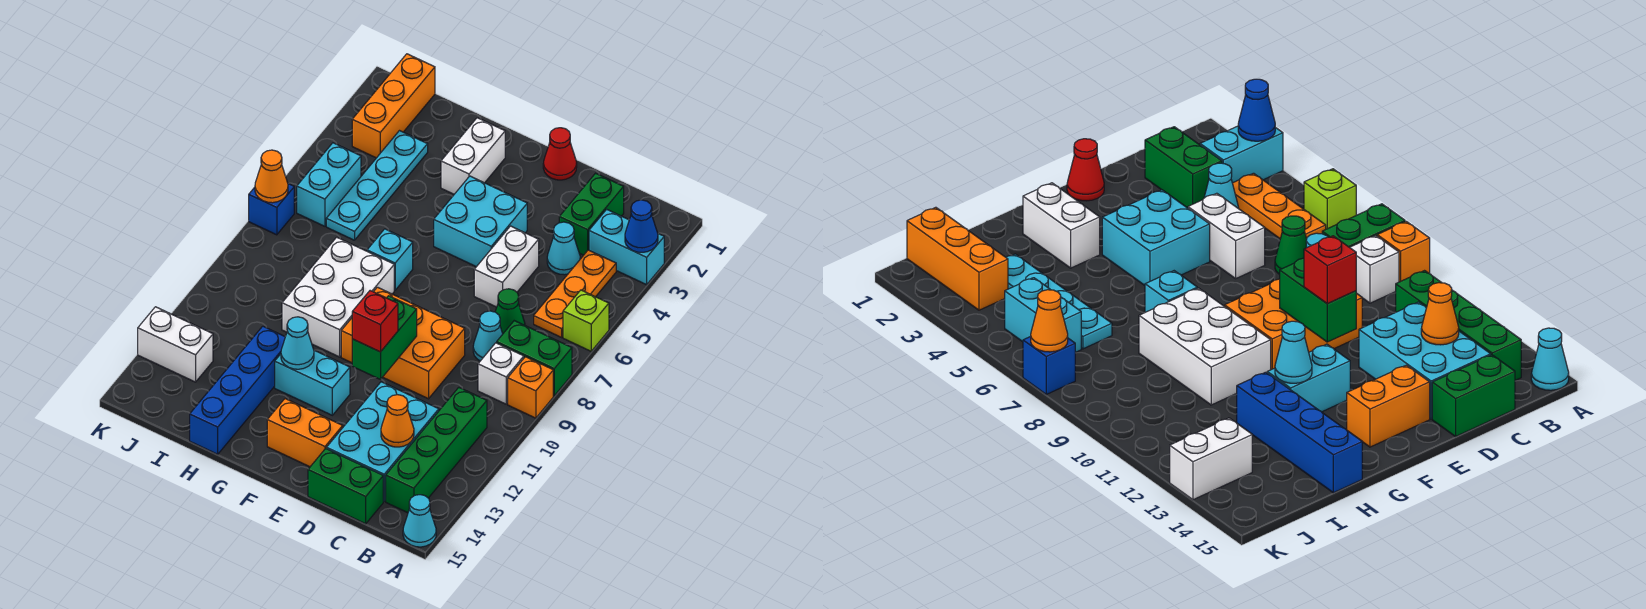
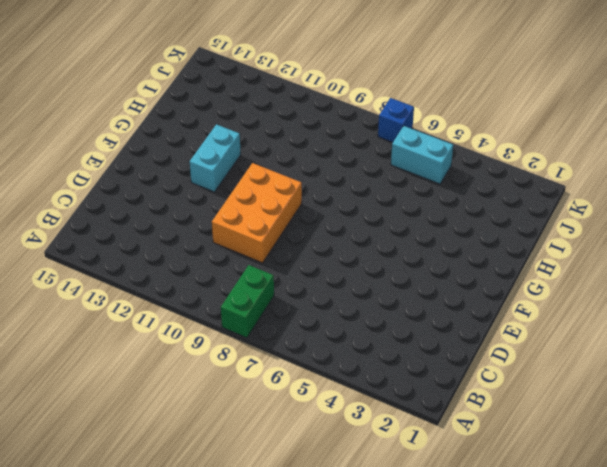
none -> cyan 1x2 brick [589,209,664,285]
none -> lime 1x1 brick [563,290,609,351]
none -> orange 1x1 brick [508,357,553,418]
none -> cyan 1x1 cone [403,495,436,547]

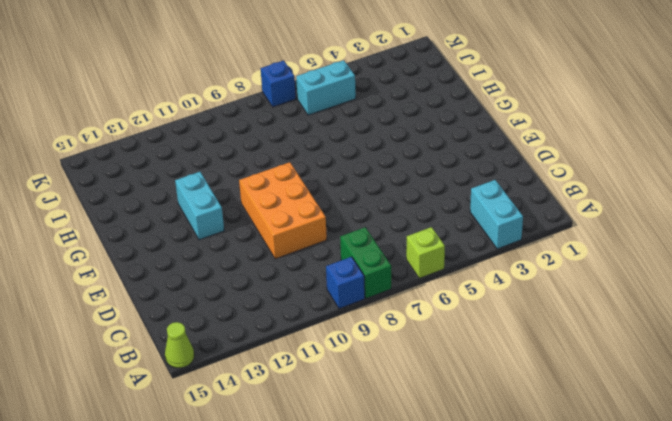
blue 1x1 brick [326,257,365,309] -> orange 1x1 brick [508,357,553,418]
lime 1x1 cone [165,322,194,368] -> cyan 1x1 cone [403,495,436,547]
none -> orange 1x3 plate [534,250,616,337]
none -> white 1x1 brick [478,343,524,404]
none -> green 1x4 brick [386,387,487,513]
none -> green 1x2 brick [559,173,624,255]

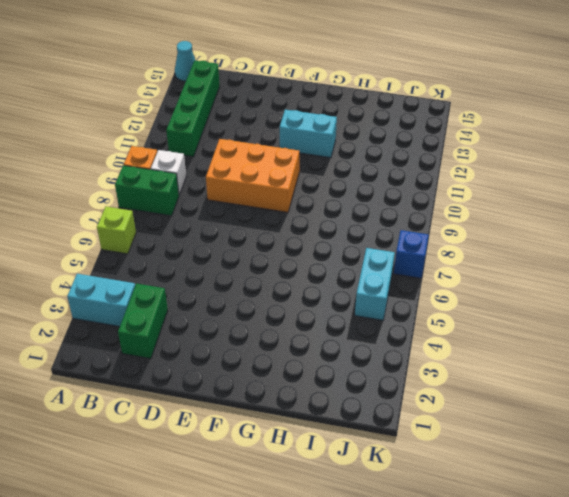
none -> orange 1x3 plate [534,250,616,337]
none -> cyan 1x1 cone [547,222,580,275]
none -> green 1x1 cone [495,289,525,333]
none -> cyan 1x1 cone [473,311,503,361]

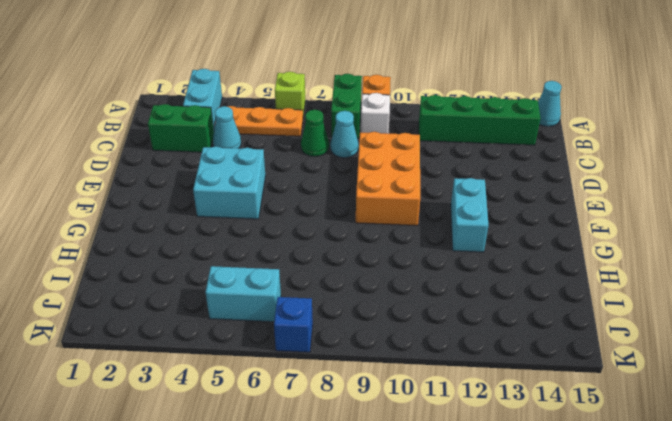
none -> cyan 2x3 brick [326,382,439,501]
none -> green 1x2 brick [308,449,383,524]
none -> white 1x2 brick [474,226,539,307]
none -> red 1x1 cone [543,128,577,180]

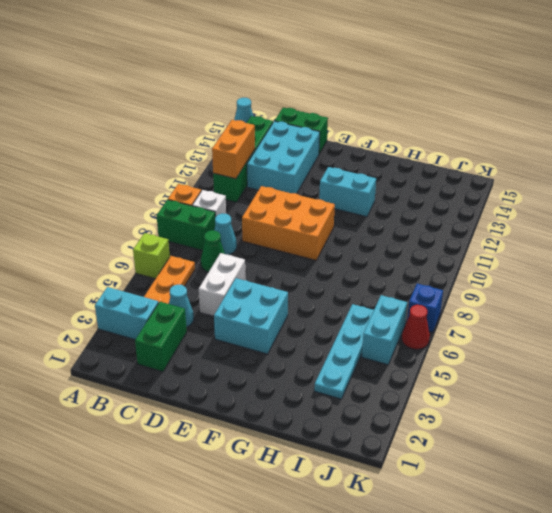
orange 1x2 brick [212,120,255,179] -> orange 1x2 brick turned to [267,399,343,467]
red 1x1 cone [402,305,430,349] -> red 1x1 cone moved to [543,128,577,180]
none -> white 1x2 brick [441,118,505,194]
none -> cyan 1x1 brick [367,229,413,290]
none -> white 2x3 brick [282,237,394,357]
none -> blue 1x4 brick [190,326,285,454]

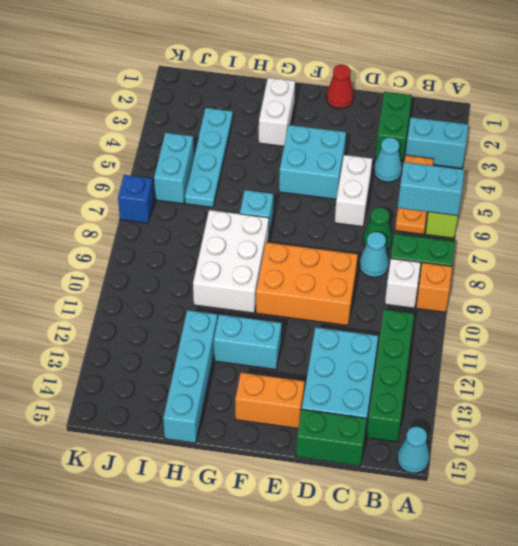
cyan 1x2 brick [398,162,464,216] -> none
cyan 1x4 brick [163,310,217,443] -> blue 1x4 brick [190,326,285,454]
none -> orange 1x3 brick [352,54,435,158]
none -> white 1x2 brick [138,307,213,382]
none -> blue 1x1 cone [625,200,658,252]
none -> orange 1x1 cone [381,395,414,447]

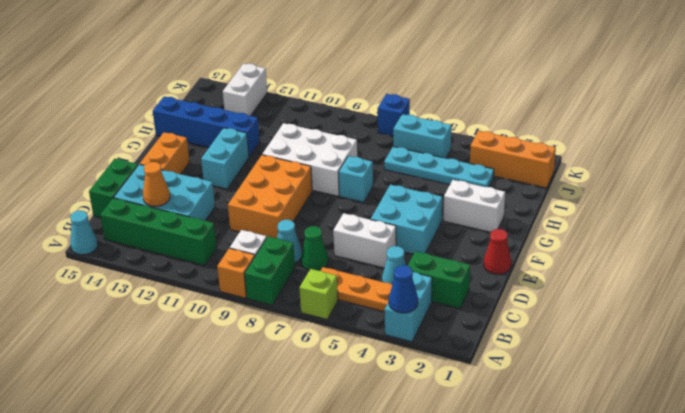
none -> green 1x2 brick [352,296,417,379]
none -> cyan 1x1 cone [281,317,314,369]
none -> orange 1x1 cone [255,150,288,203]
none -> red 1x1 brick [352,291,398,352]

